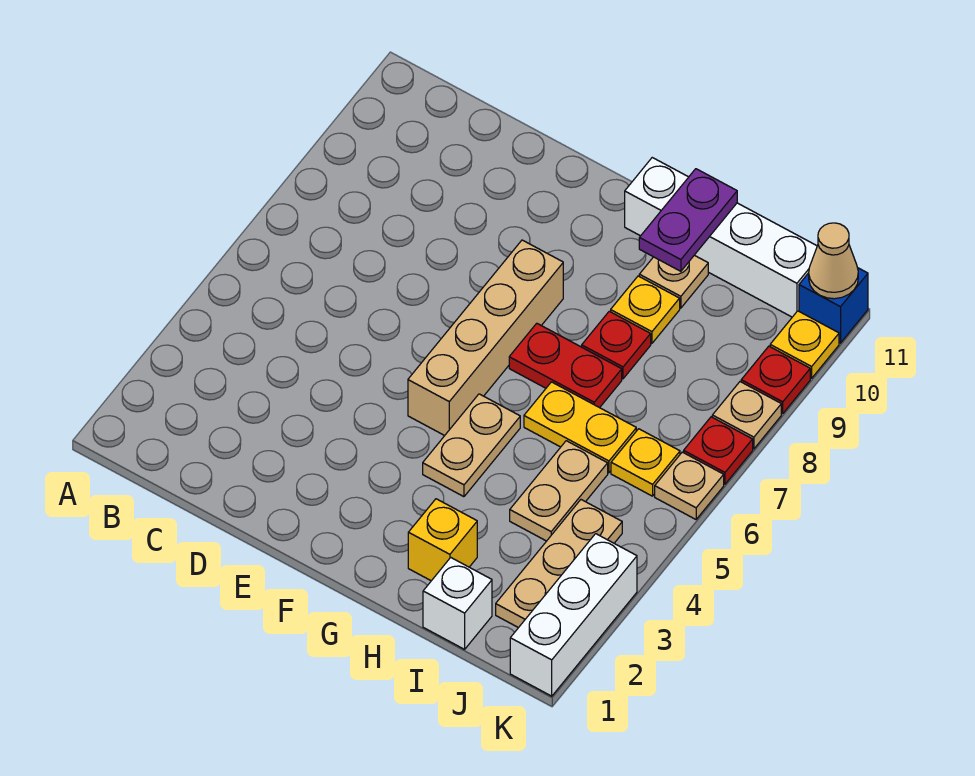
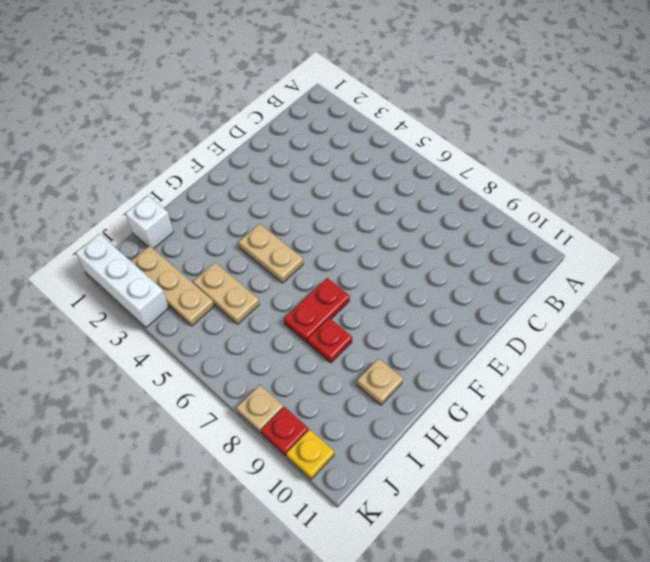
none -> tan 1x4 brick [408,240,563,436]
none -> white 1x4 brick [625,158,817,317]
none -> yellow 1x1 brick [408,499,477,581]

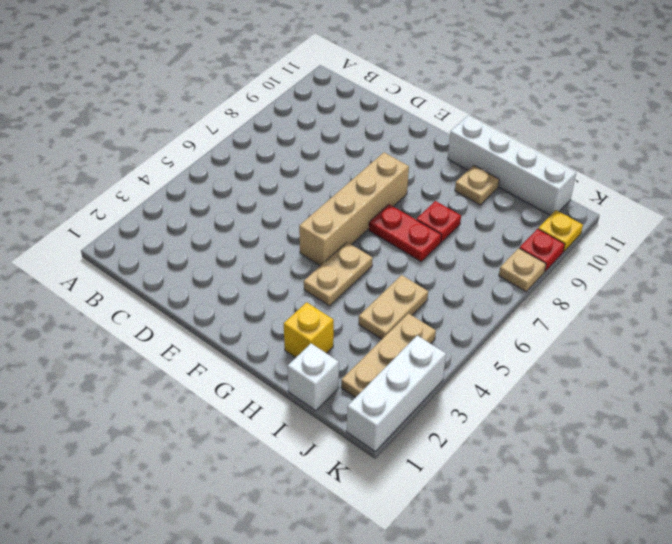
none -> yellow 1x2 plate [524,382,636,473]
none -> yellow 1x1 plate [611,276,680,343]
none -> yellow 1x1 plate [611,429,680,496]

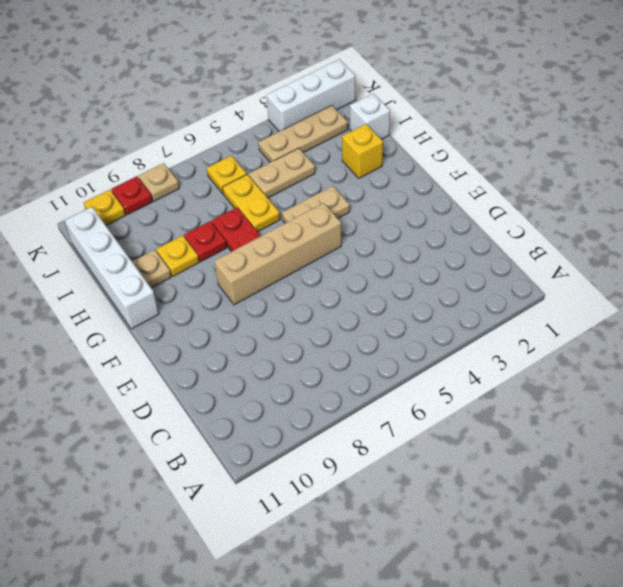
none -> tan 1x1 plate [655,452,724,519]
none -> red 1x1 plate [684,417,753,484]
none -> blue 1x1 brick [799,268,868,343]

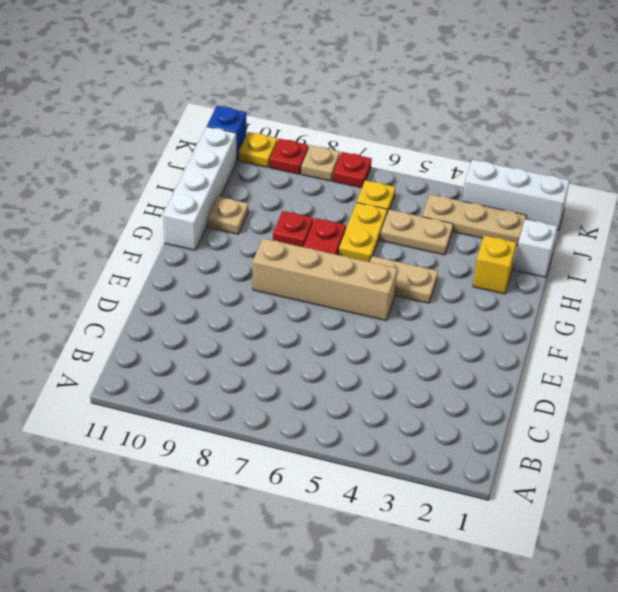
none -> yellow 1x1 plate [611,276,680,343]
none -> tan 1x1 plate [655,452,724,519]
none -> purple 1x2 plate [639,169,737,271]

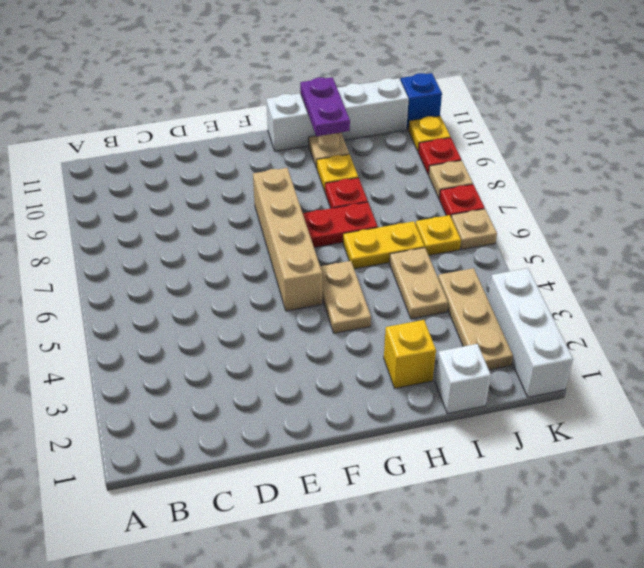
none -> tan 1x1 cone [809,223,858,299]

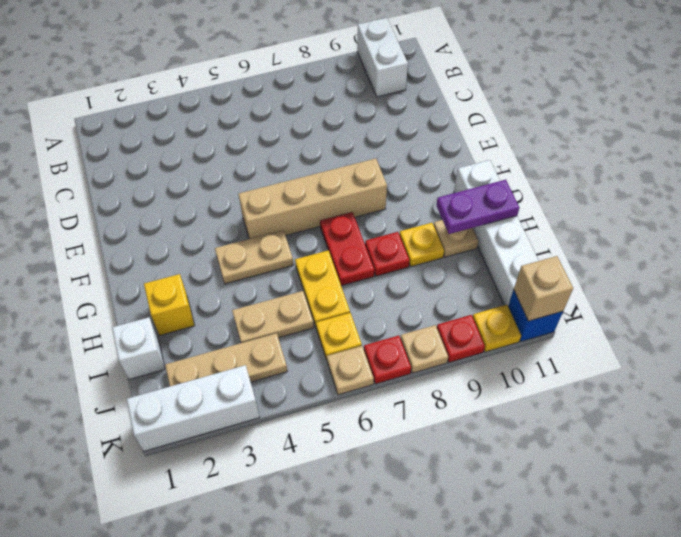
white 1x2 brick [357,18,408,97] -> none
tan 1x1 brick [514,256,573,321] -> tan 1x1 cone [809,223,858,299]

